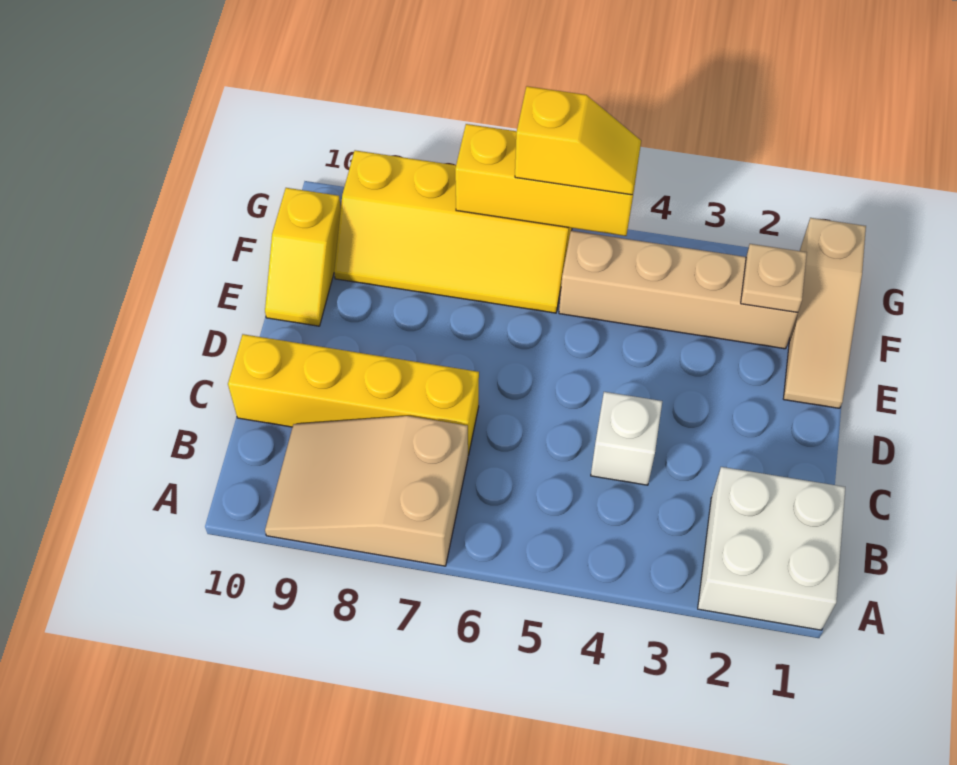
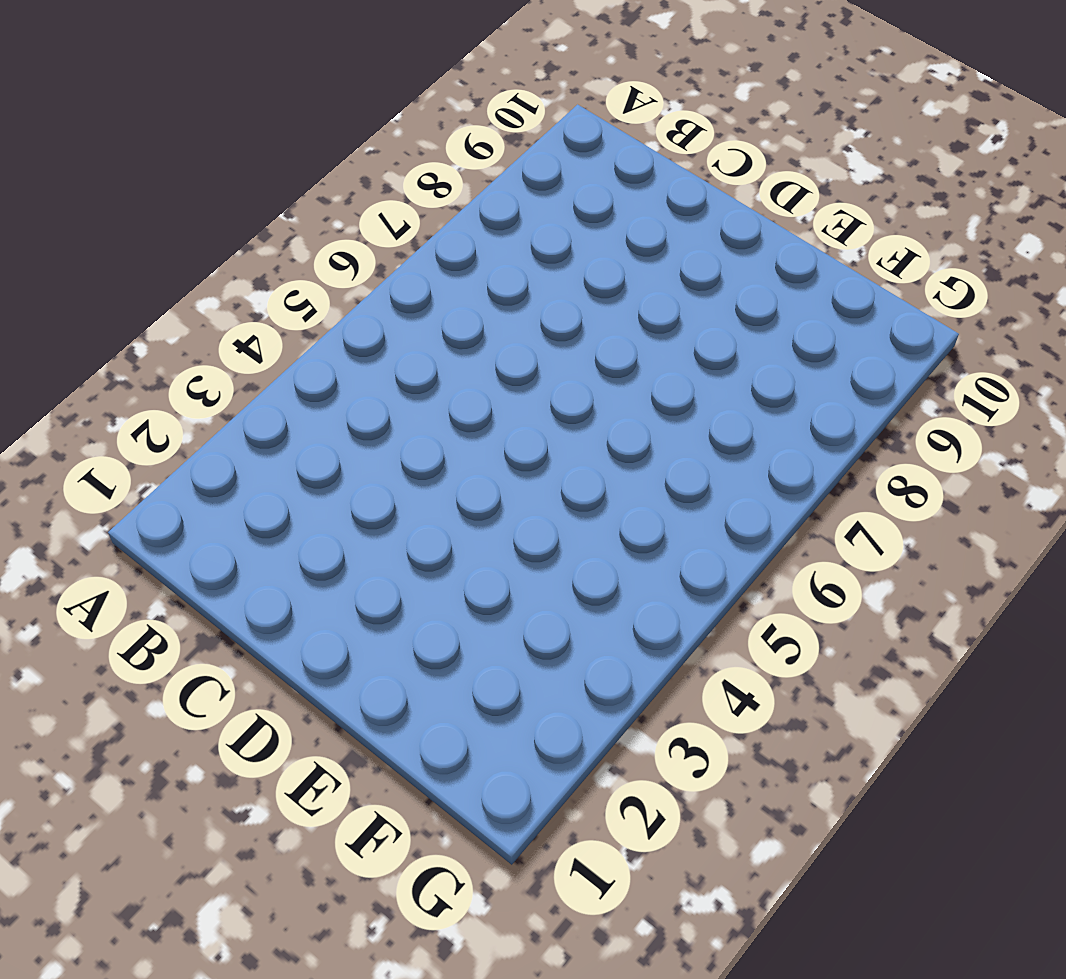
none -> white 2x2 brick [698,467,845,630]
none -> tan 2x3 slope [265,416,468,566]

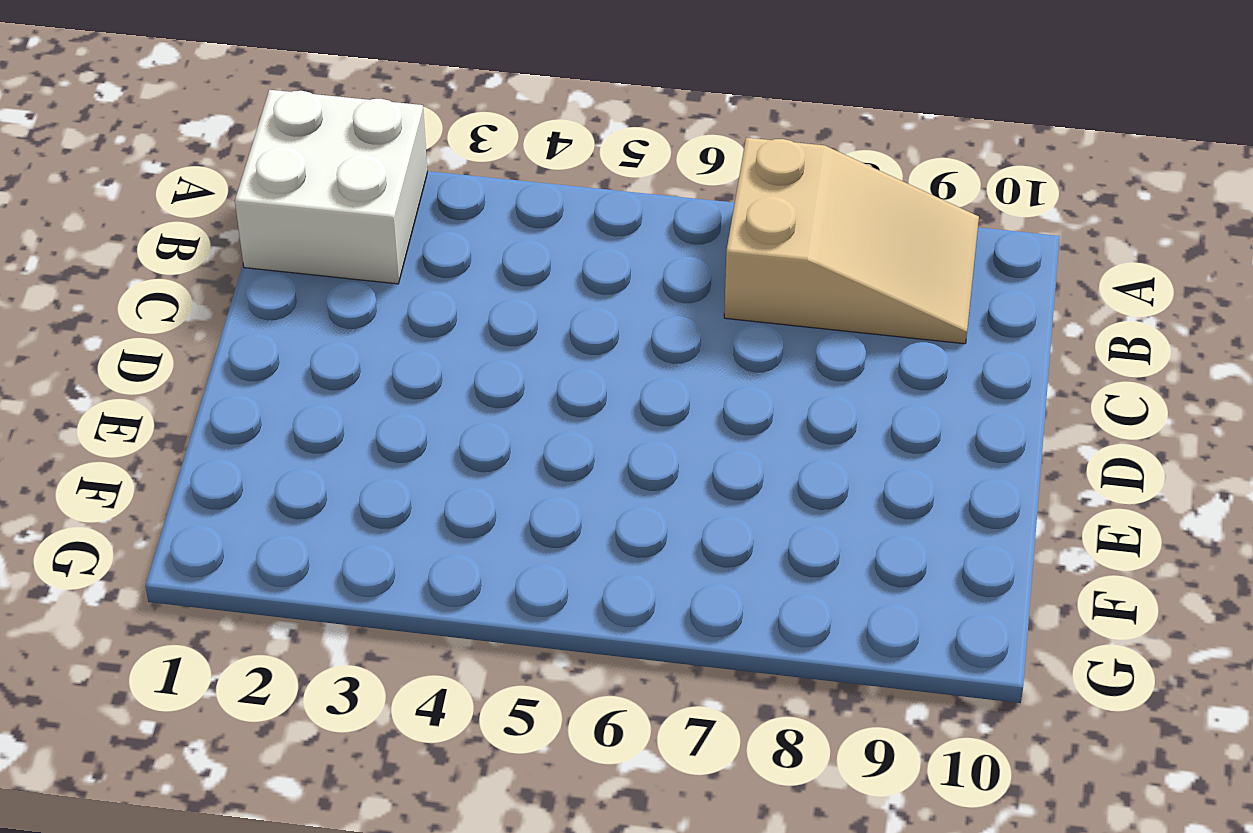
none -> white 1x1 brick [591,392,662,485]
none -> yellow 1x4 brick [228,334,479,456]

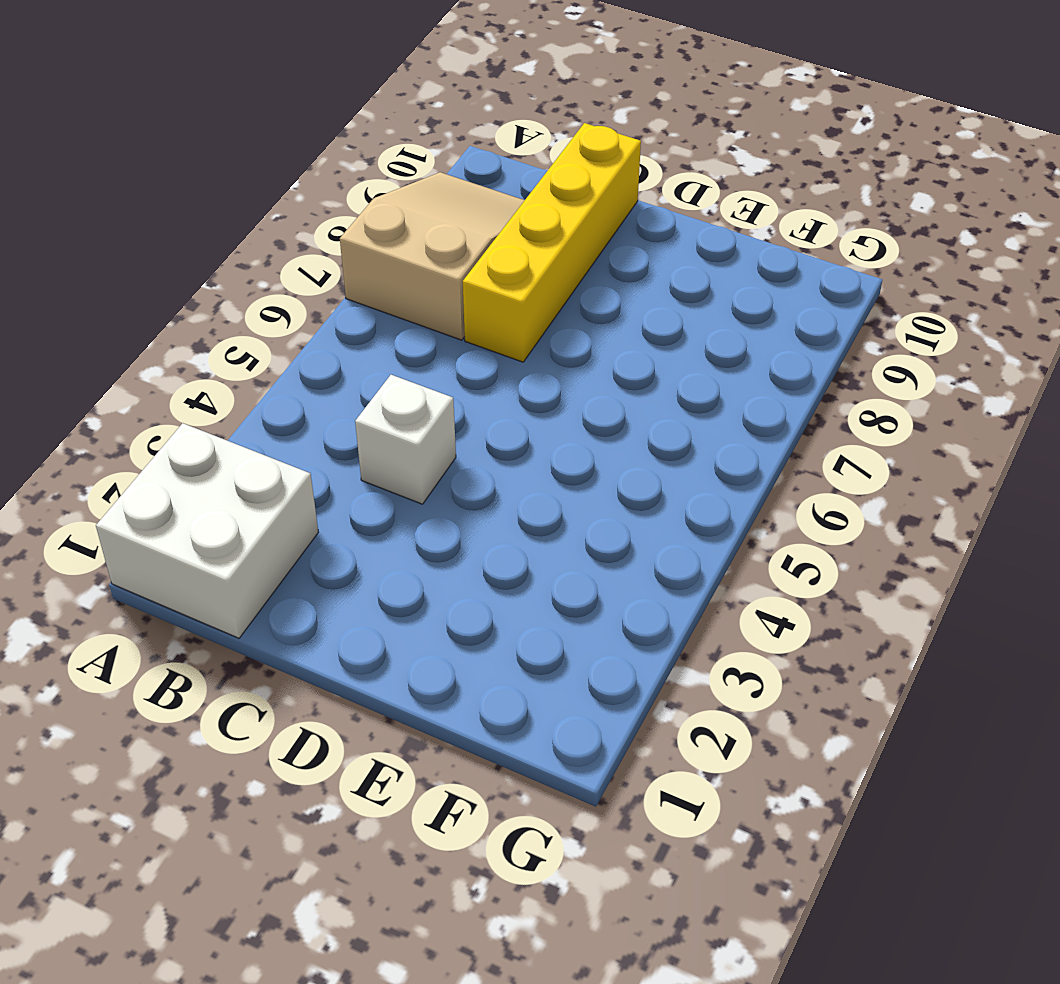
none -> tan 1x3 slope [784,218,866,408]
none -> yellow 1x2 slope [265,188,341,326]

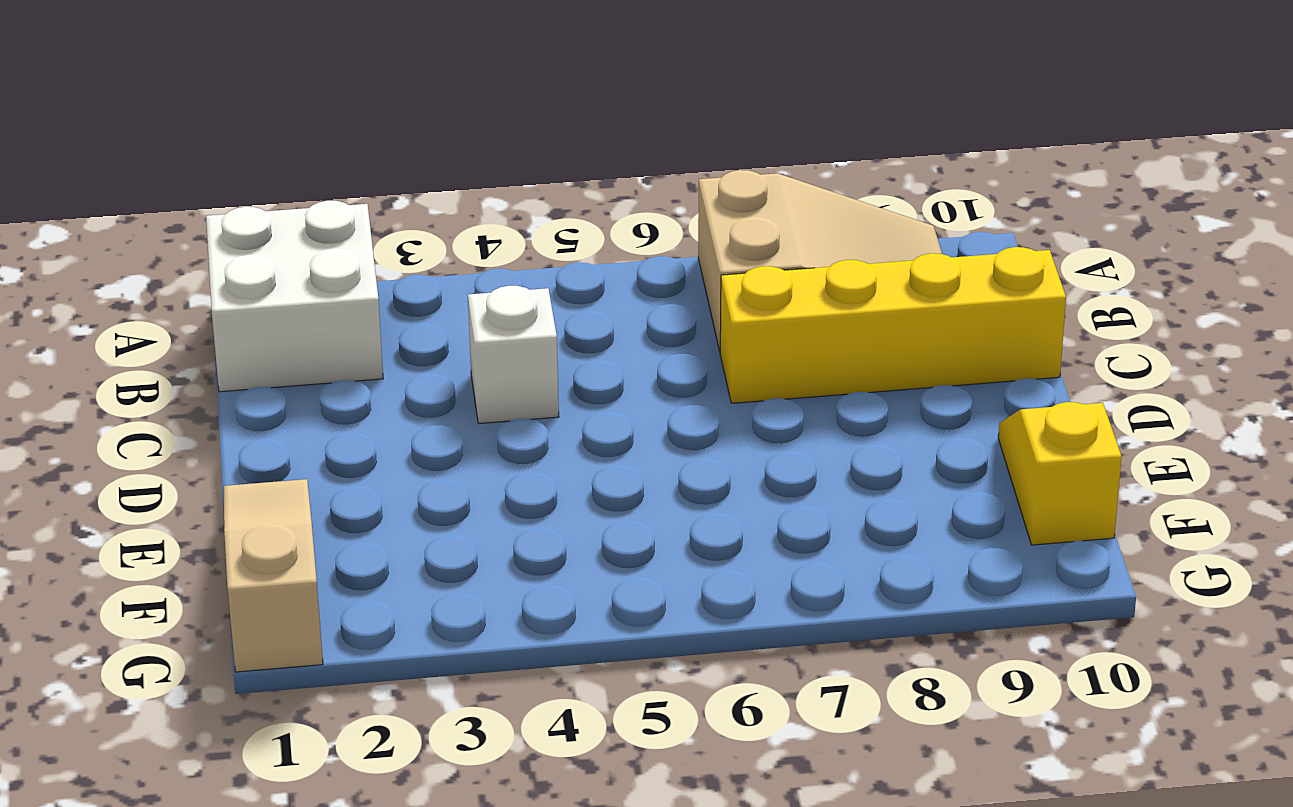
none -> tan 1x4 brick [559,231,798,349]
none -> yellow 2x4 slope [334,150,572,313]

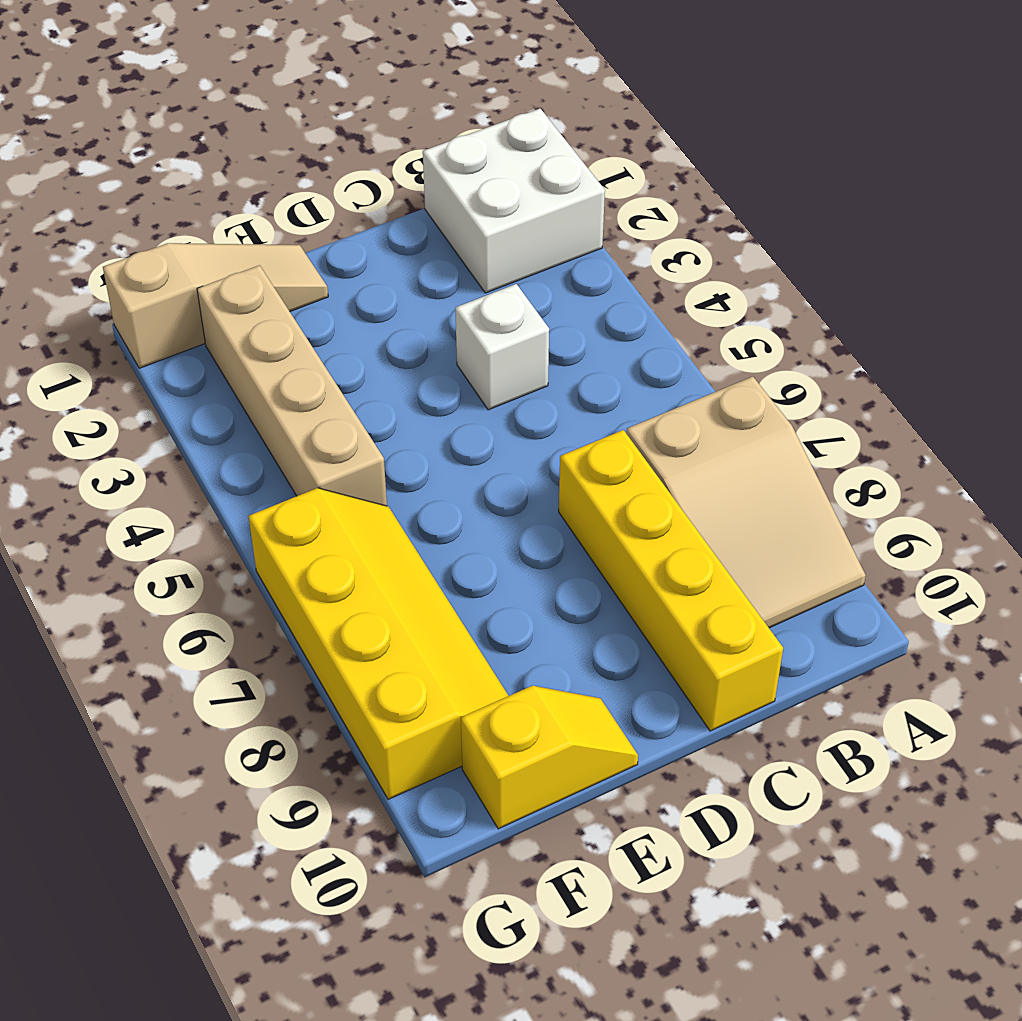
none -> tan 1x1 plate [741,244,807,313]
none -> yellow 1x3 brick [455,124,638,236]

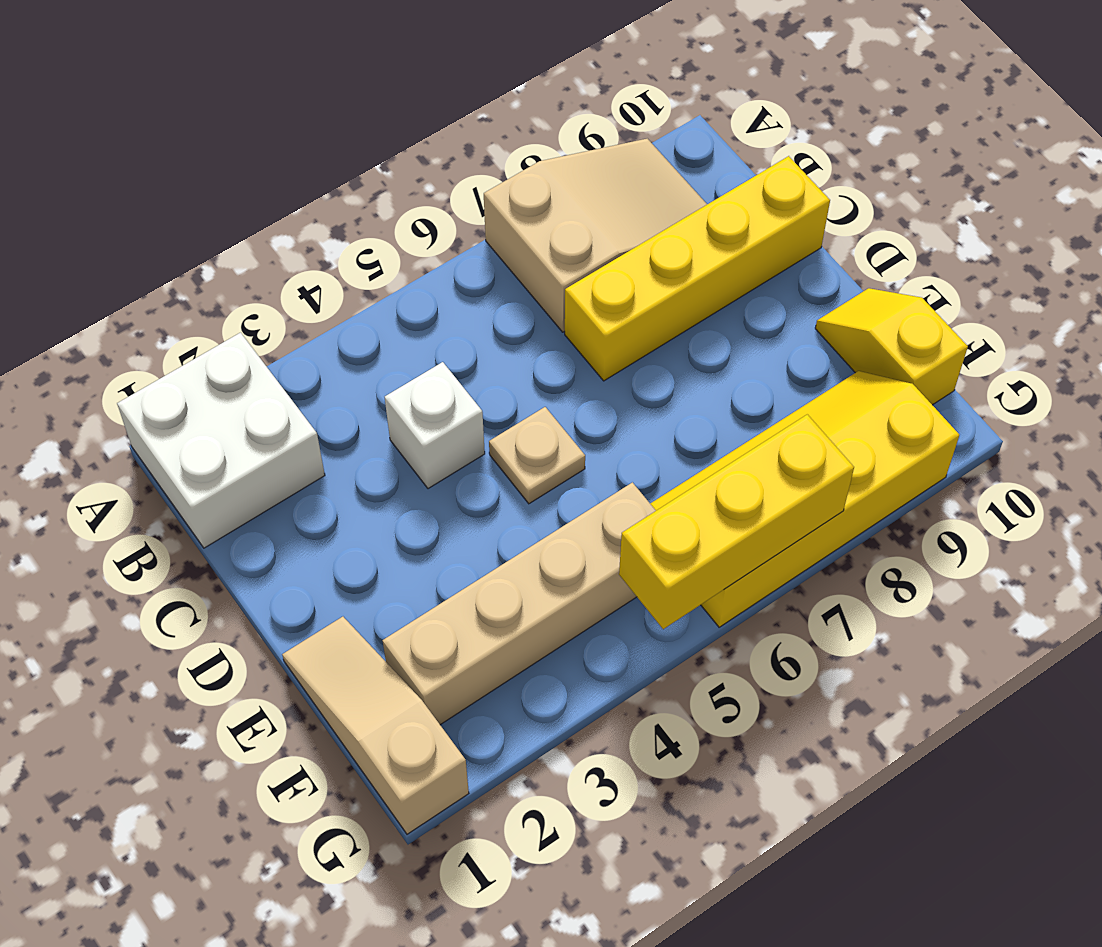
tan 1x1 plate [489,407,585,504] -> tan 1x1 plate moved to [741,244,807,313]
none -> yellow 1x2 slope [515,86,641,195]

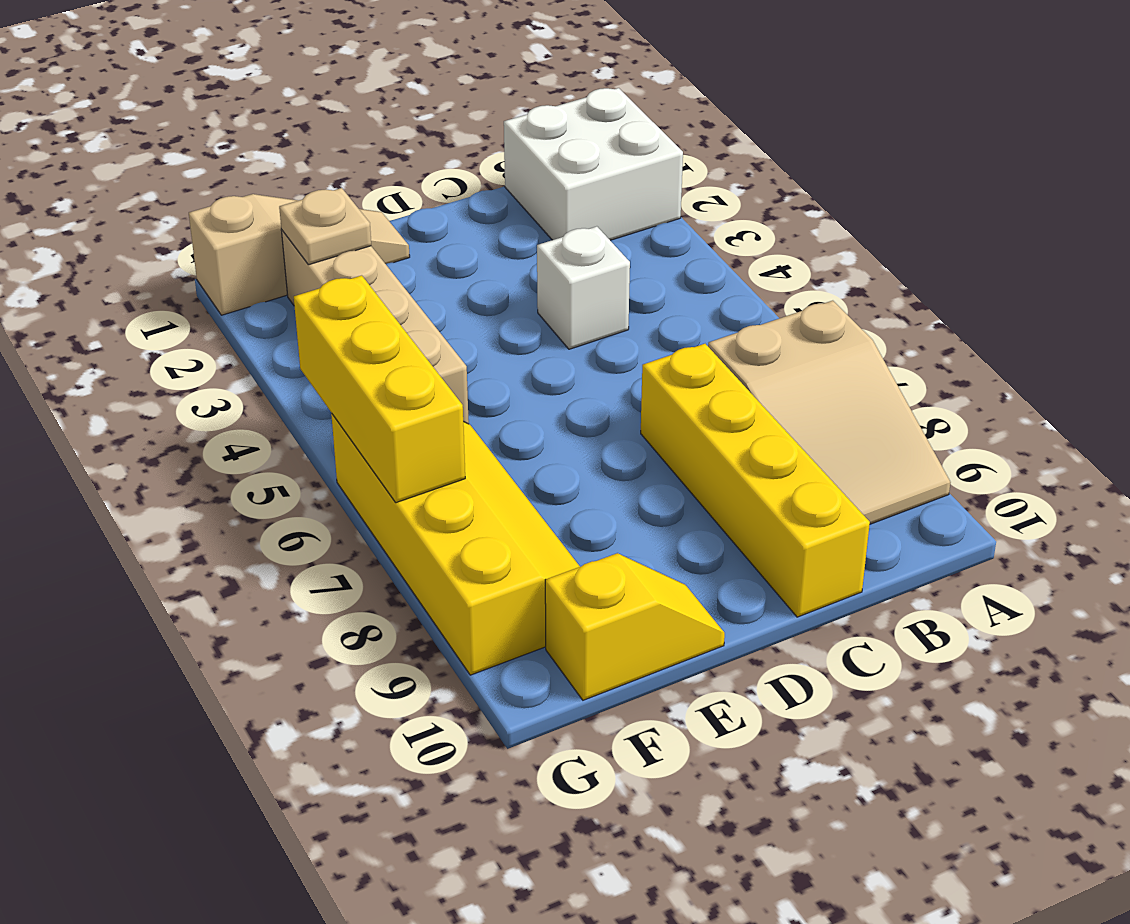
none -> yellow 1x2 slope [515,86,641,195]

